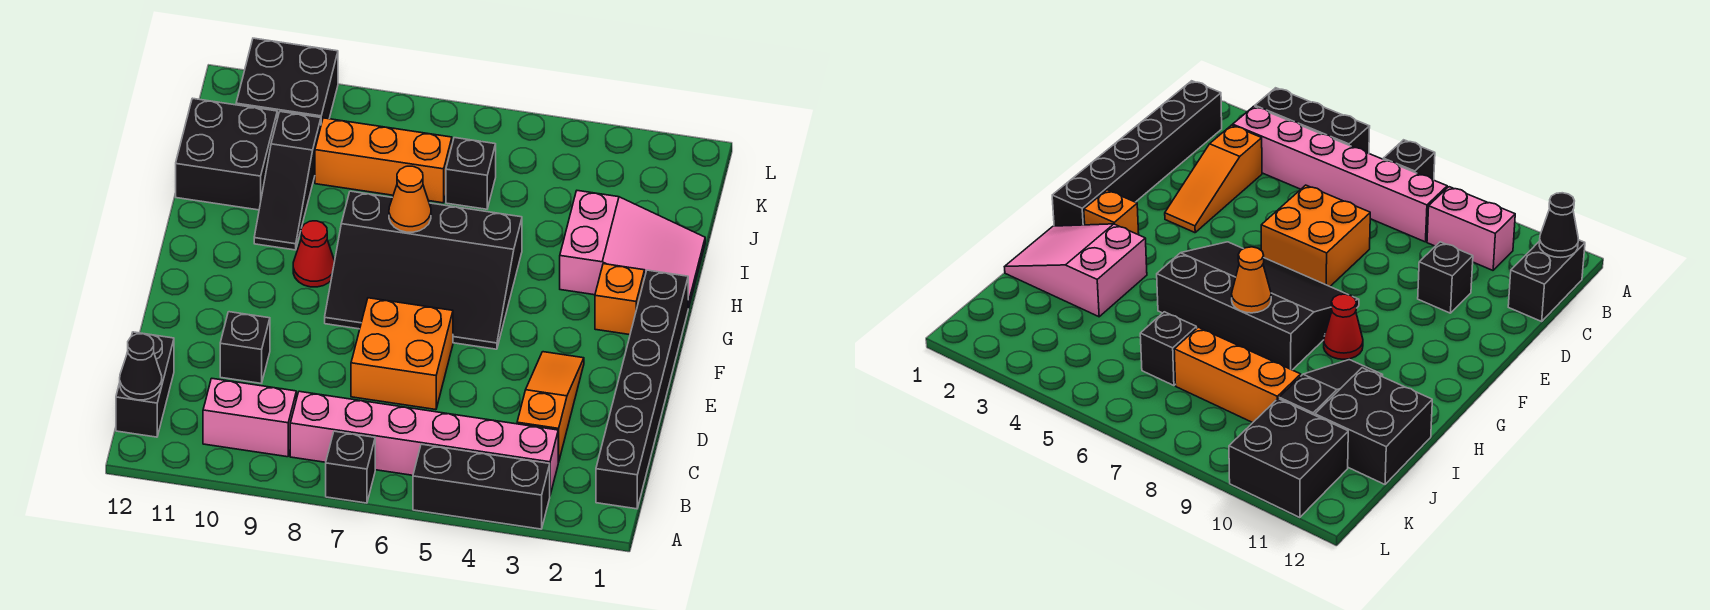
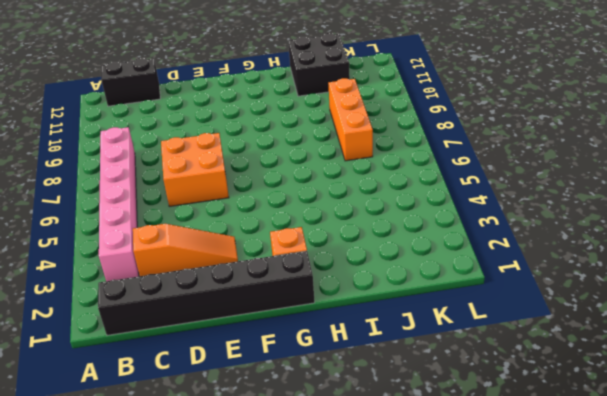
none -> black 1x3 brick [413,444,550,529]
none -> black 1x1 brick [326,431,375,503]
none -> pink 1x2 brick [203,378,296,457]

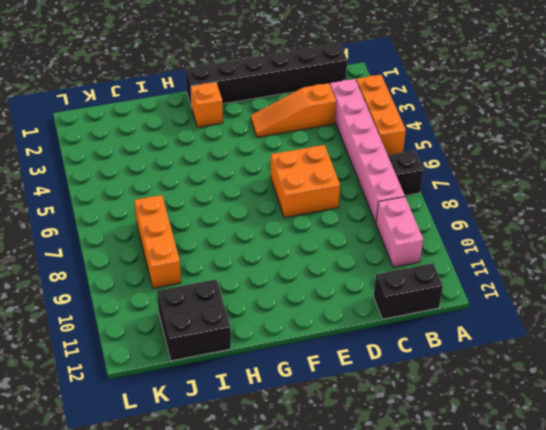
orange 1x3 brick [356,75,406,156] -> black 1x3 brick [413,444,550,529]
none -> black 1x1 brick [220,312,270,384]
none -> black 3x4 slope [325,191,522,349]
none -> red 1x1 cone [293,221,335,287]

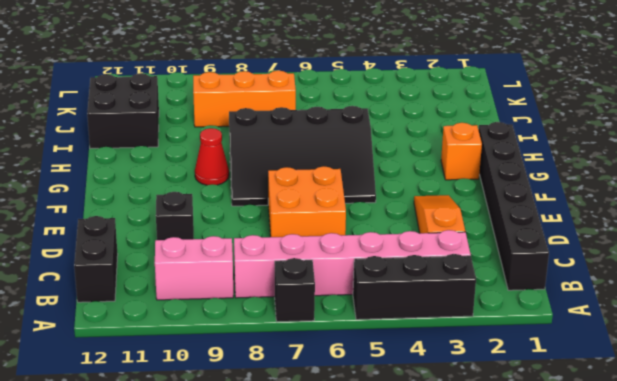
none -> pink 2x3 slope [560,191,705,308]
none -> black 1x3 slope [254,112,321,250]
none -> black 1x1 brick [446,138,496,209]

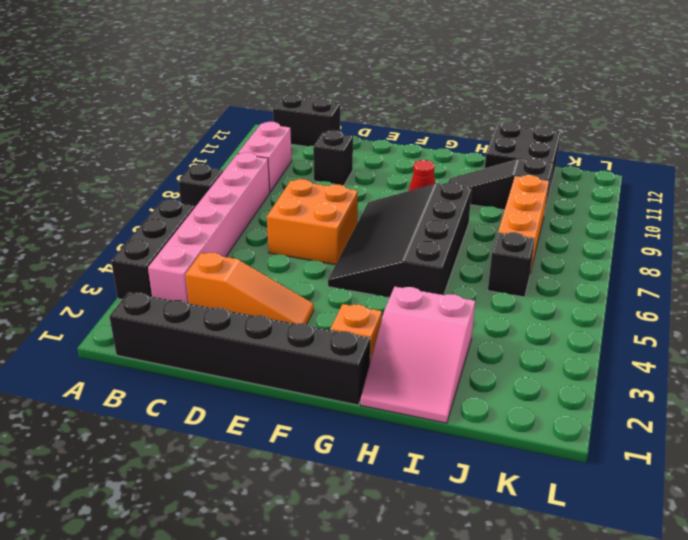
none -> black 2x2 brick [236,38,338,124]
none -> black 1x1 cone [120,334,162,400]
none -> orange 1x1 cone [389,166,431,232]

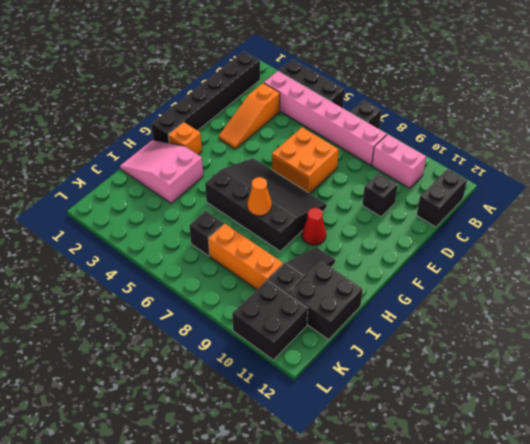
none -> black 1x1 cone [120,334,162,400]

